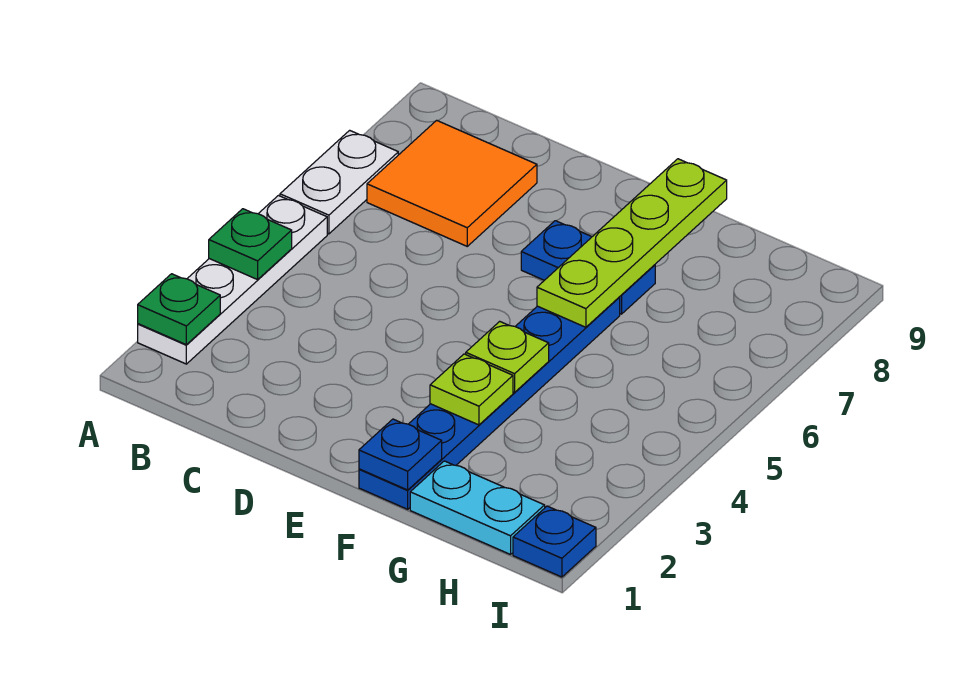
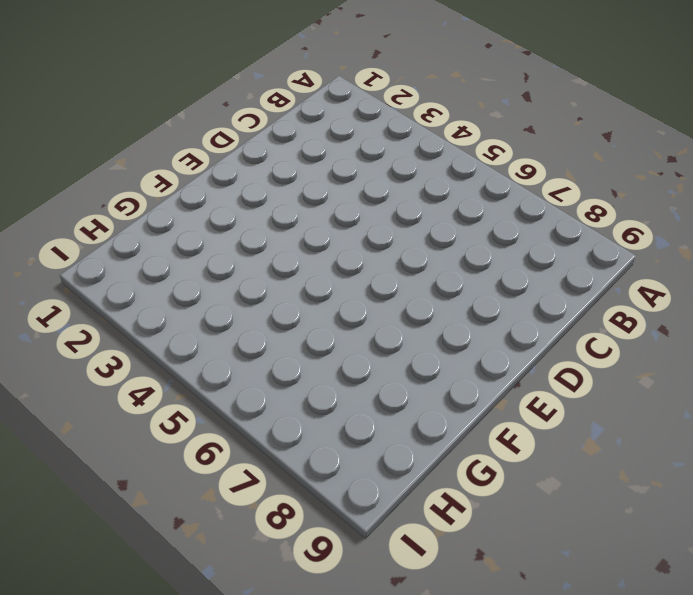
none -> white 1x4 plate [138,196,327,364]
none -> white 1x2 plate [280,130,398,234]
none -> orange 2x2 tile [367,120,537,246]

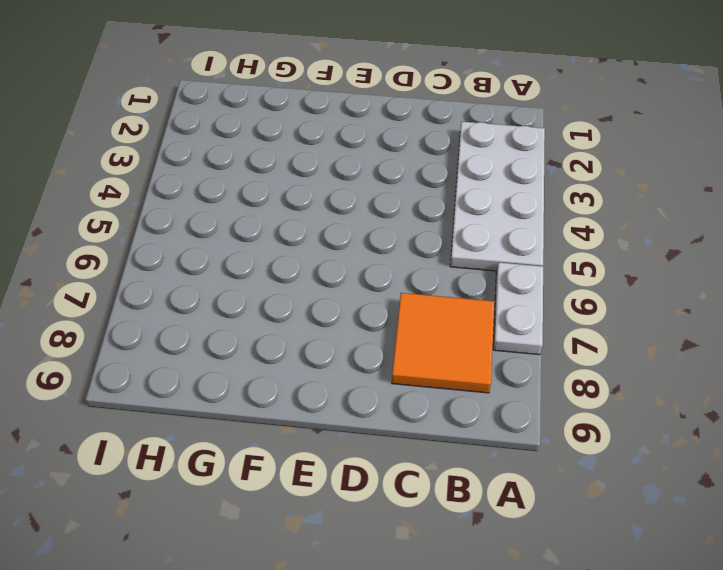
white 2x4 plate [450,122,545,271] -> white 1x4 plate [138,196,327,364]
none -> blue 1x2 plate [521,221,655,314]
none -> blue 1x6 plate [359,297,620,509]
none -> cyan 1x2 plate [410,461,545,554]

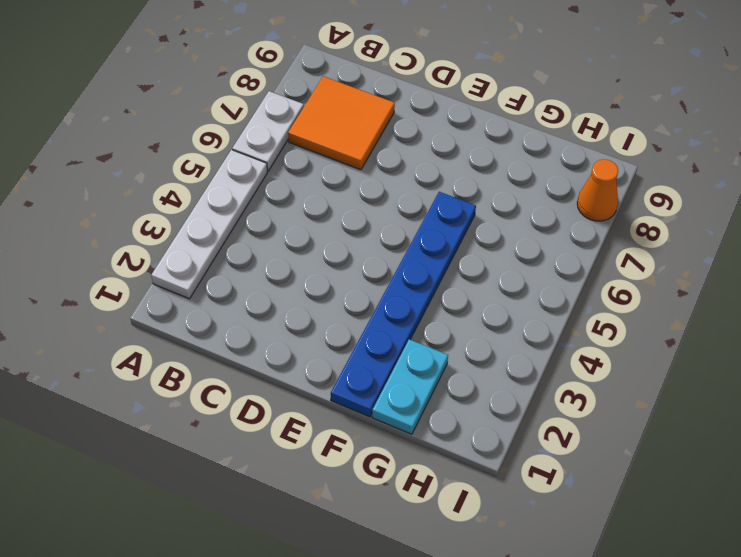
cyan 1x2 plate [372,339,448,434] -> cyan 1x2 plate turned to [410,461,545,554]
orange 1x1 cone [577,159,618,221] -> none
none -> blue 1x2 plate [521,221,655,314]
none -> blue 1x1 plate [513,506,596,577]
none -> green 1x1 plate [138,274,220,345]

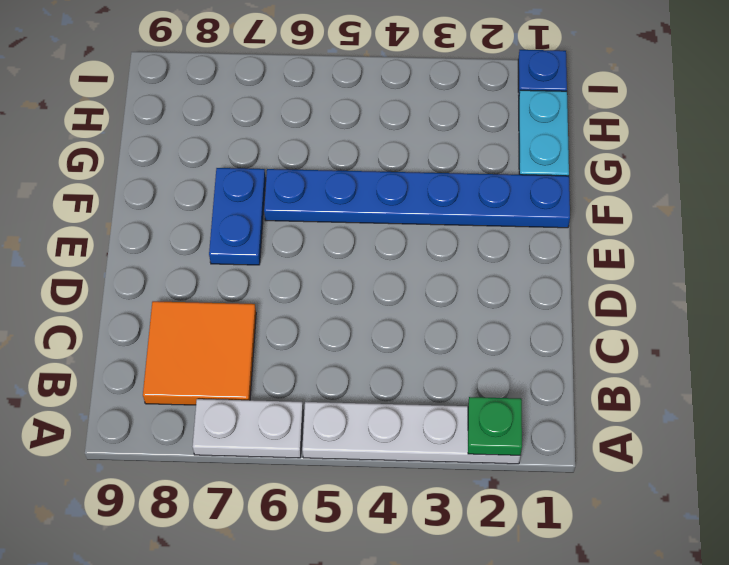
none -> green 1x1 plate [209,209,292,280]
none -> blue 1x1 plate [359,419,442,490]
none -> lime 1x1 plate [430,354,513,425]

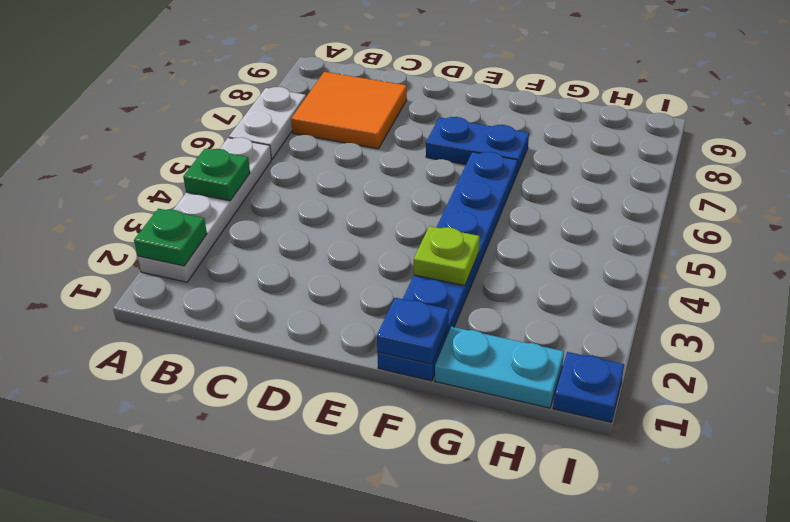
none -> lime 1x1 plate [466,321,549,392]
none -> lime 1x4 plate [537,159,727,327]

